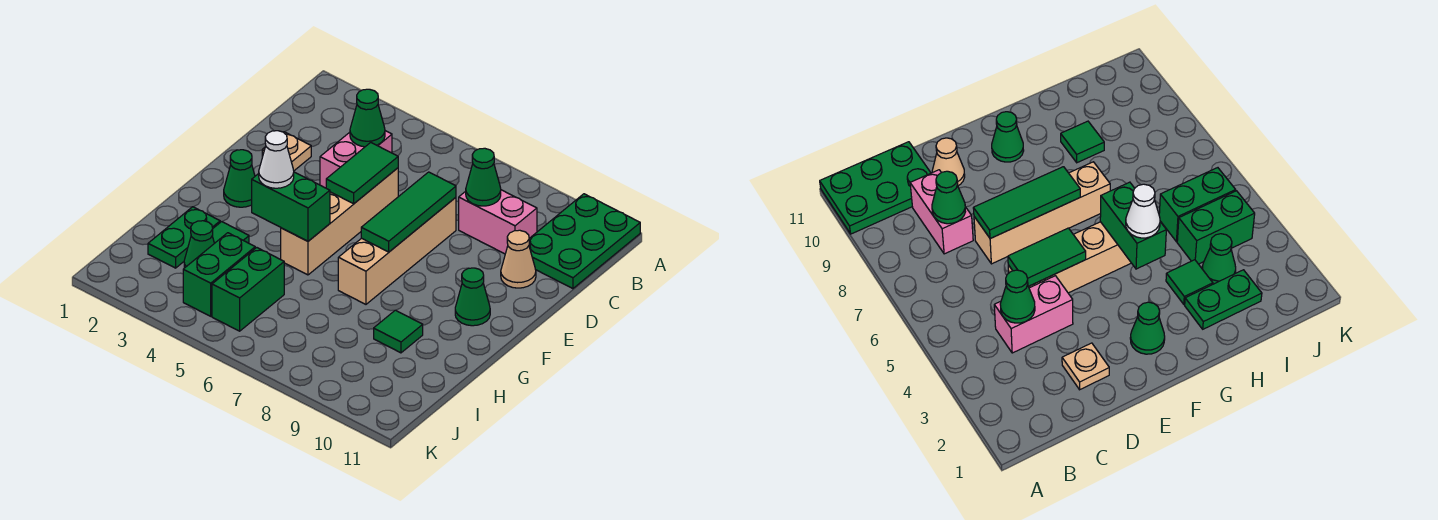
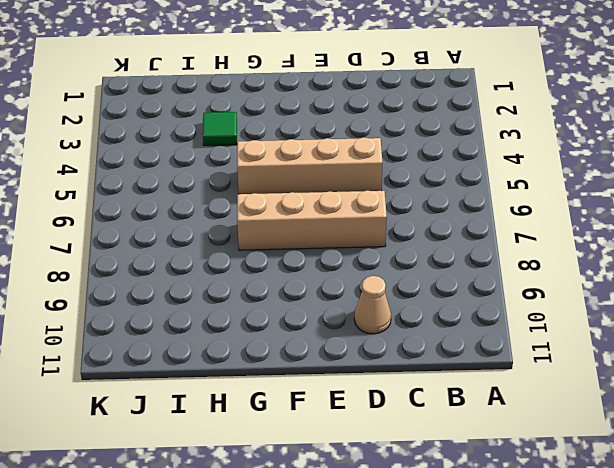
none -> green 2x3 plate [529,194,640,289]
none -> pink 1x2 brick [320,131,392,188]
none -> pink 1x2 brick [459,190,537,254]

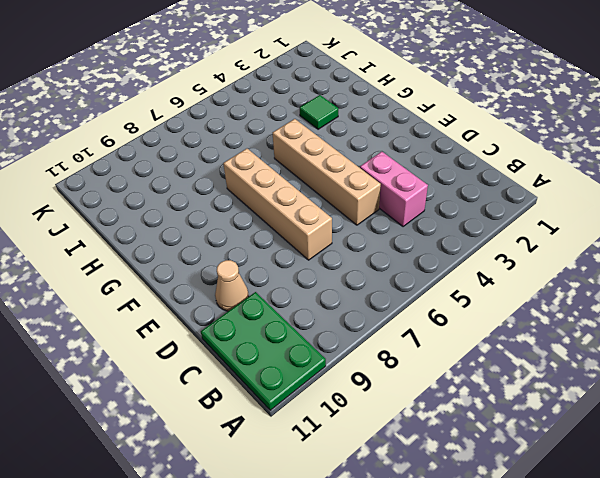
none -> pink 1x2 brick [459,190,537,254]
none -> tan 1x1 plate [262,132,311,171]
none -> green 1x1 cone [224,150,255,207]

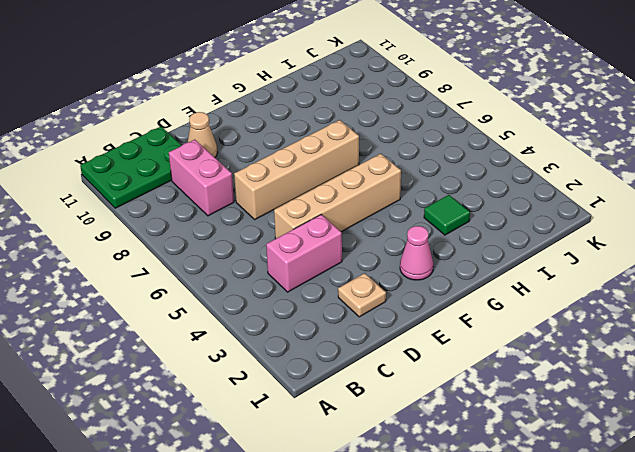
pink 1x1 cone [400,226,433,280] -> green 1x1 cone [224,150,255,207]
none -> green 1x1 cone [455,268,490,326]
none -> green 1x2 plate [148,207,220,268]
none -> green 1x1 tile [374,310,423,353]

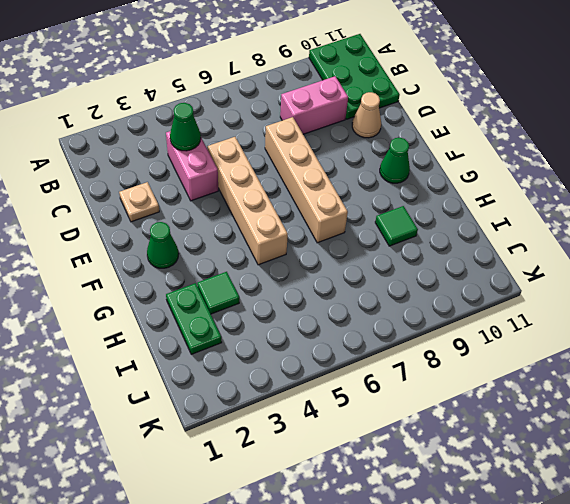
none -> green 1x1 cone [184,221,214,268]
none -> green 1x2 brick [183,233,255,316]
none -> green 1x2 brick [212,248,284,331]

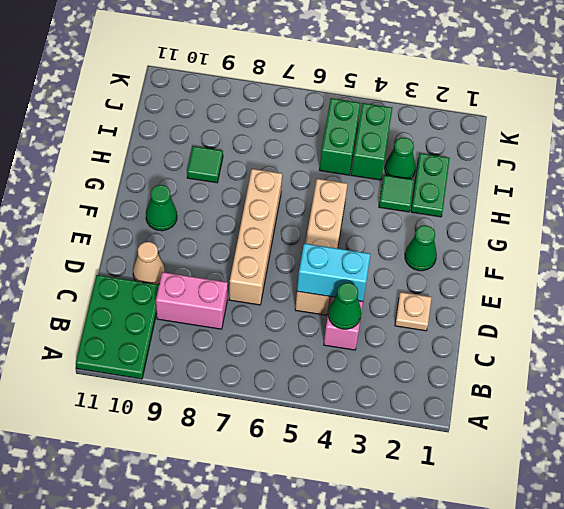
cyan 1x2 brick [297,243,370,302] -> green 1x2 tile [326,143,398,204]
none -> green 1x1 cone [466,148,501,206]
none -> green 1x3 tile [361,172,456,252]
none -> green 1x2 brick [252,172,330,241]

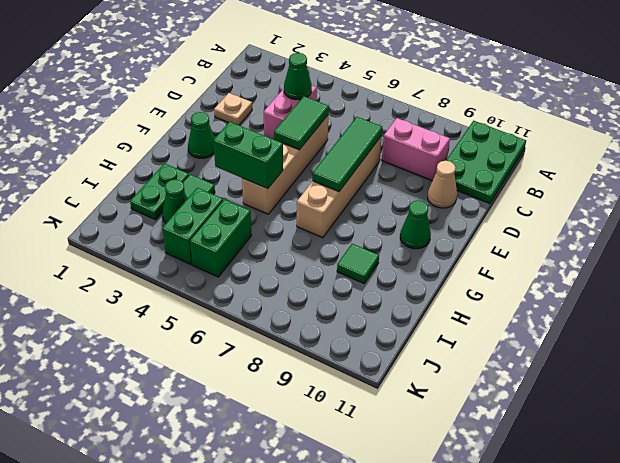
none -> green 1x1 cone [466,148,501,206]
none -> white 1x1 cone [259,131,294,188]

